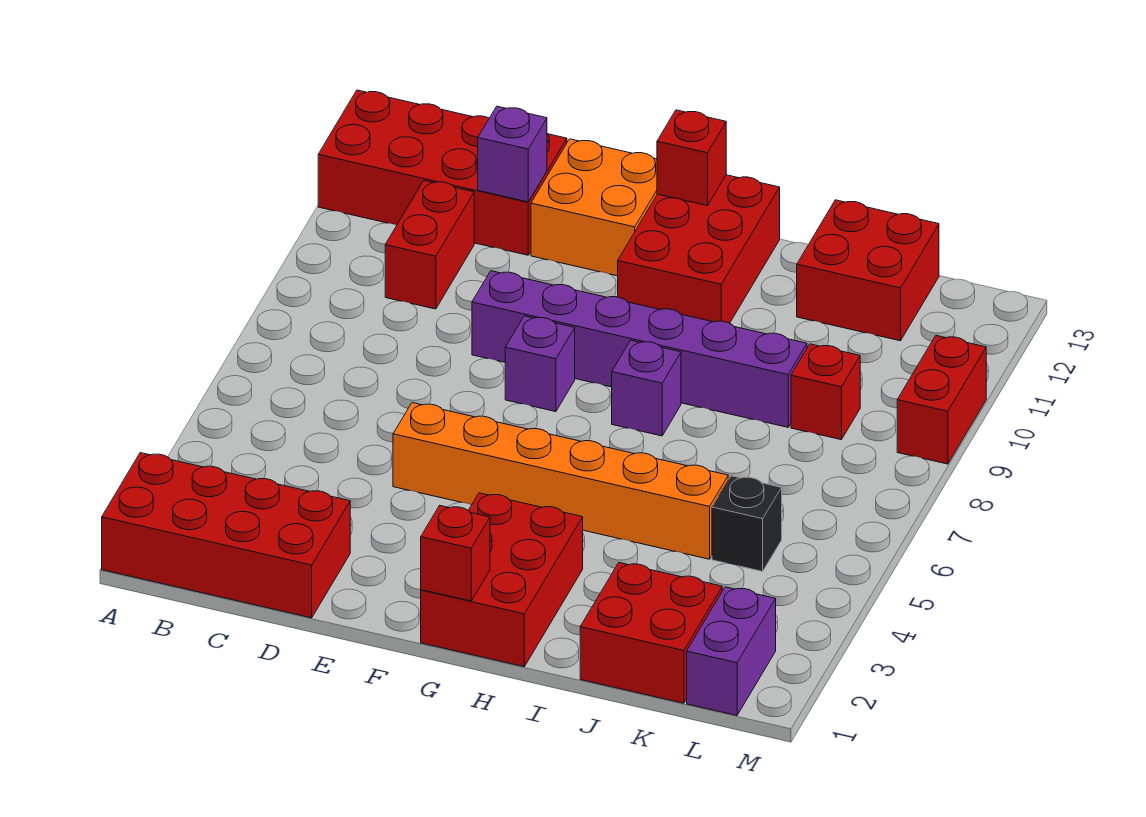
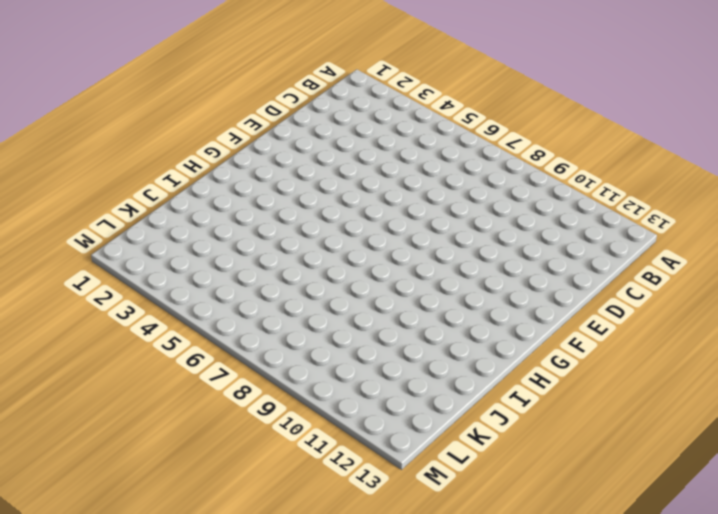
none -> red 2x4 brick [102,453,350,618]
none -> red 2x4 brick [318,90,567,255]
none -> red 1x2 brick [385,181,474,309]

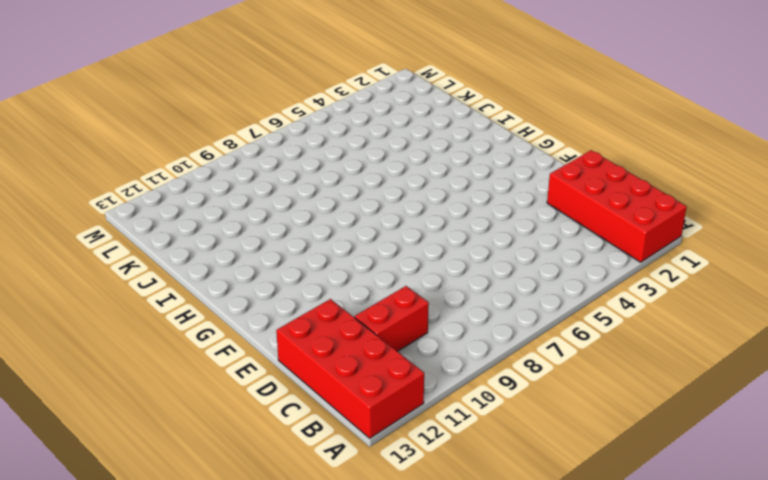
none -> orange 1x6 brick [393,403,728,559]
none -> purple 1x6 brick [472,271,807,427]
none -> orange 2x2 brick [531,139,657,276]

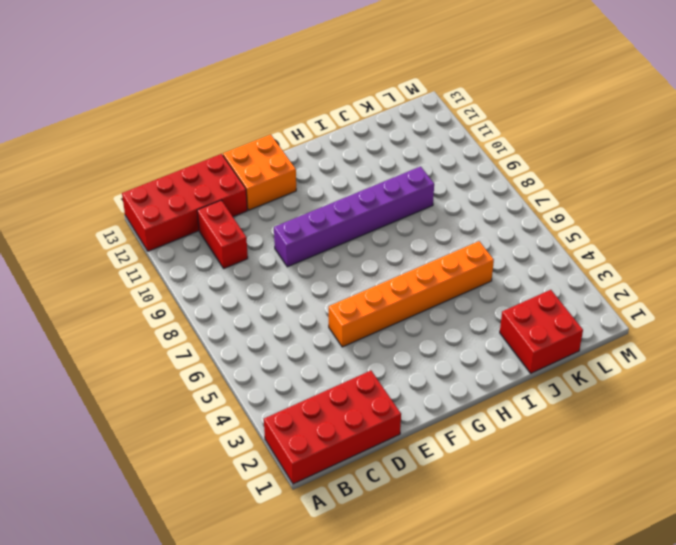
none -> purple 1x1 brick [505,316,575,412]
none -> red 2x3 brick [421,493,583,667]
none -> red 2x3 brick [618,175,780,323]

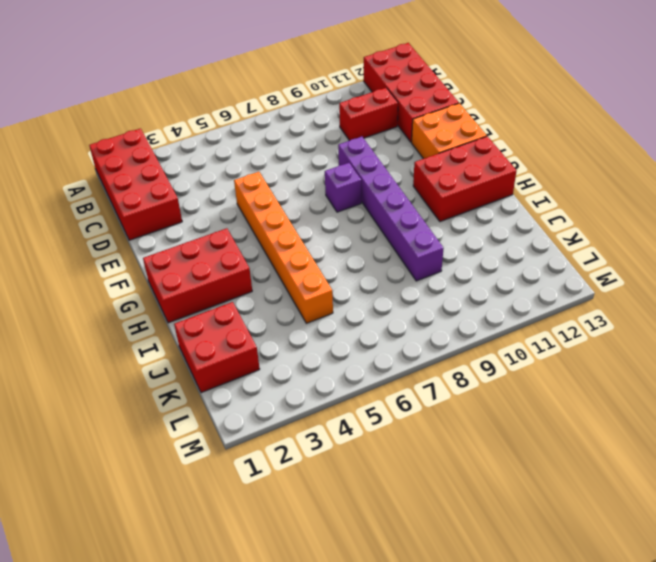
none -> purple 1x1 brick [612,340,681,436]
none -> red 2x2 brick [797,200,939,341]
none -> black 1x1 brick [712,476,782,571]

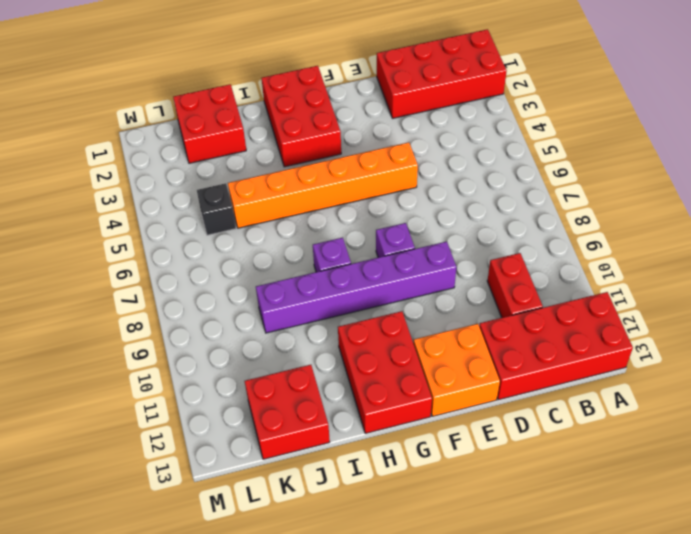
none -> red 1x1 brick [791,344,860,440]
none -> purple 1x2 brick [687,587,776,715]
none -> red 1x2 brick [897,336,986,464]

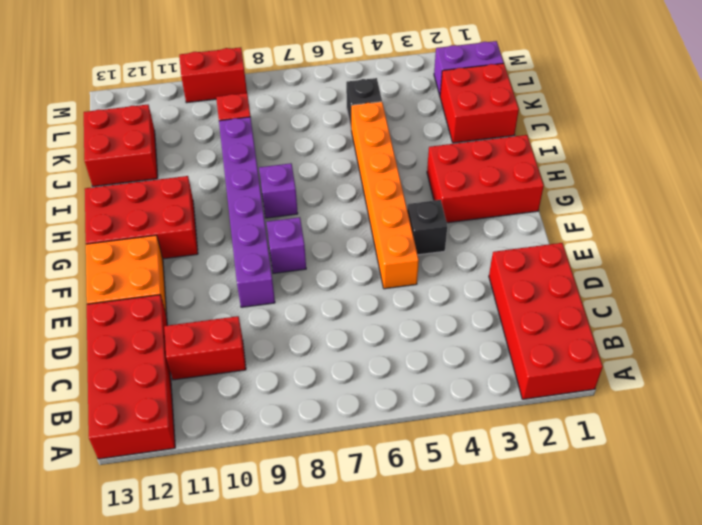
black 1x1 brick [407,200,447,255] -> none
none -> purple 1x1 brick [478,106,547,202]
none -> red 1x1 brick [421,506,490,601]
none -> red 1x1 brick [657,110,726,206]

